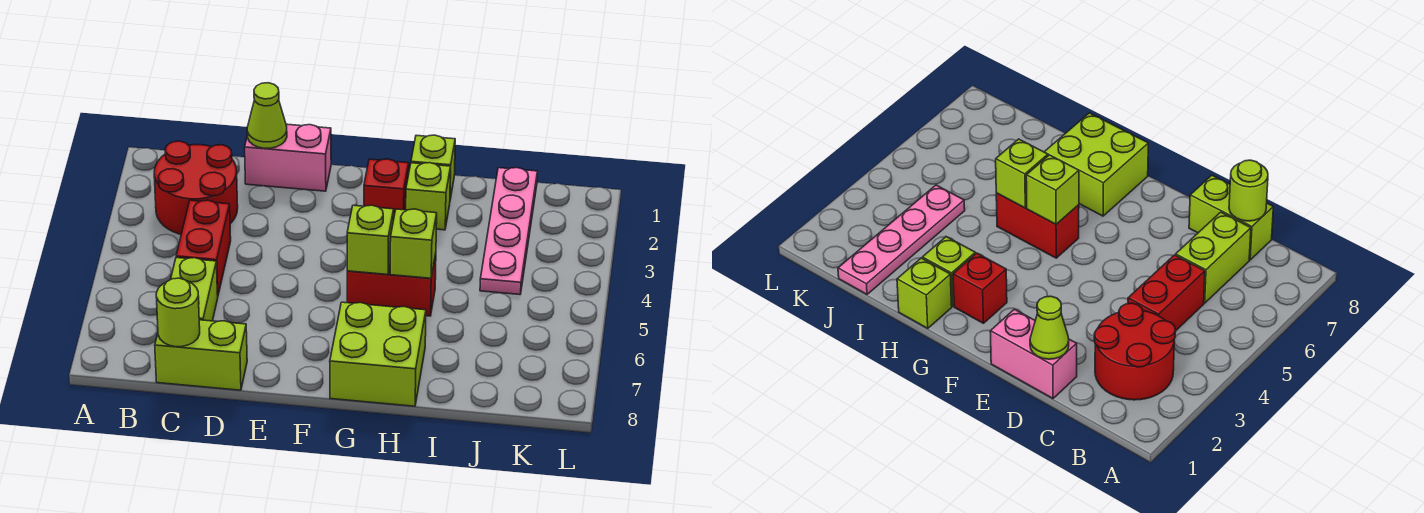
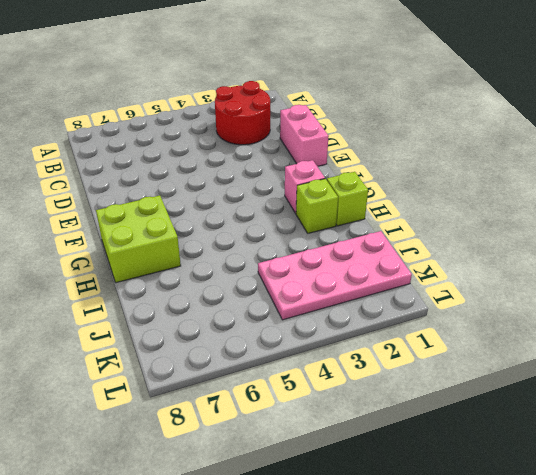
pink 1x1 brick [285,160,325,213] -> red 1x1 brick [364,159,409,220]
pink 2x4 plate [258,231,412,320] -> pink 1x4 plate [480,168,538,295]
none -> red 1x2 brick [176,200,231,295]
none -> lime 1x2 brick [171,258,218,321]
none -> lime 1x2 brick [155,320,247,390]

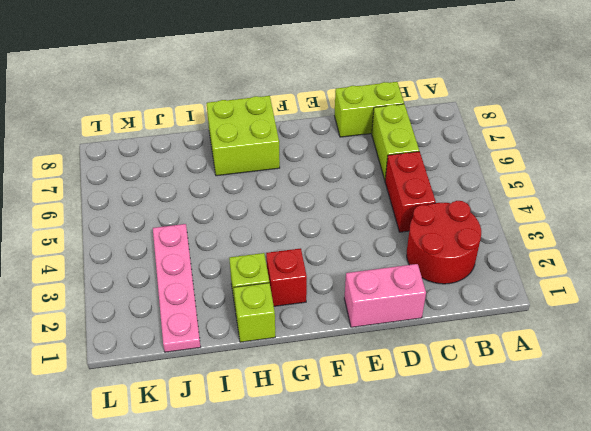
none -> red 1x2 brick [347,254,436,316]
none -> lime 1x1 round brick [156,278,200,347]
none -> lime 1x1 cone [247,83,287,148]

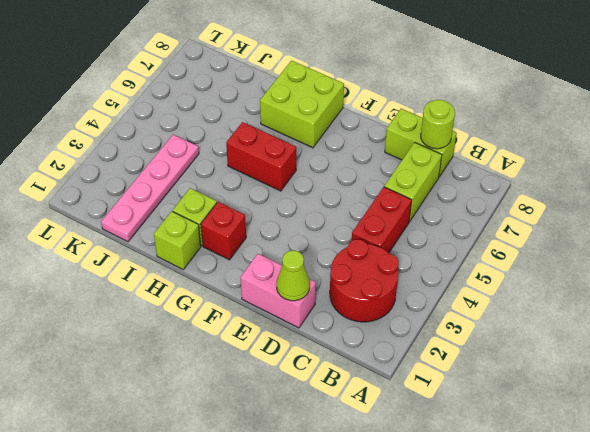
none -> lime 1x1 brick [347,205,394,275]
none -> lime 1x1 brick [390,209,437,278]

